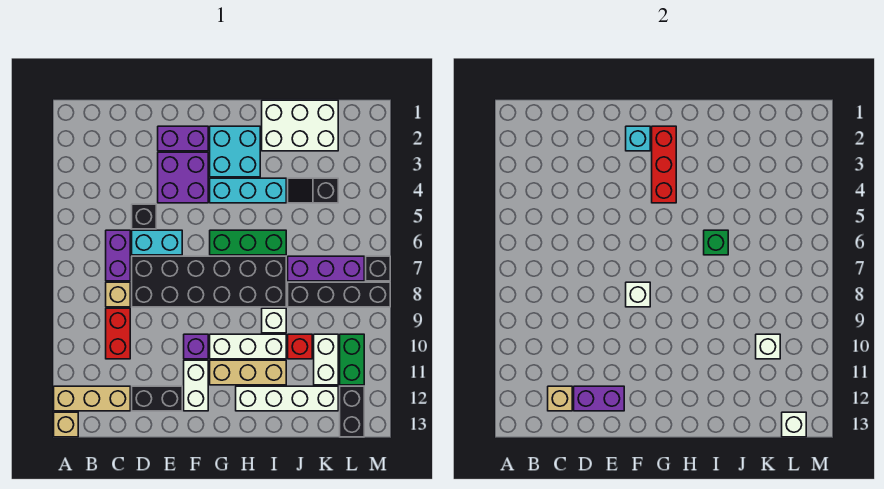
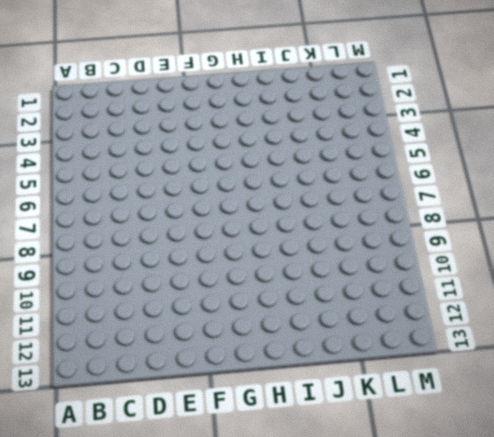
none -> tan 1x3 brick [54,386,130,411]
none -> tan 1x1 brick [54,412,78,437]
none -> purple 1x2 brick [106,230,130,281]
none -> tan 1x1 brick [106,282,130,307]

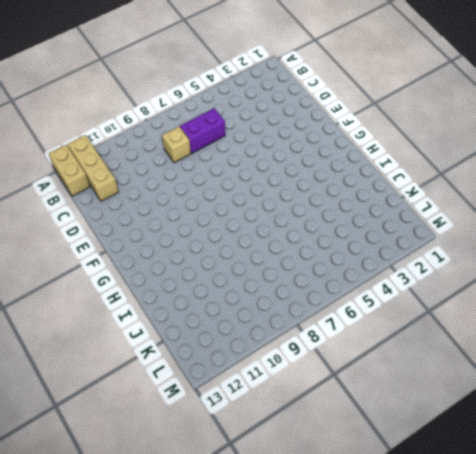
tan 1x2 brick [48,145,90,196] -> tan 1x1 brick [54,412,78,437]
none -> red 1x2 brick [106,308,130,359]
none -> black 1x1 brick [132,204,156,229]
none -> cyan 1x2 brick [132,230,182,255]
none -> black 2x6 brick [132,256,286,307]

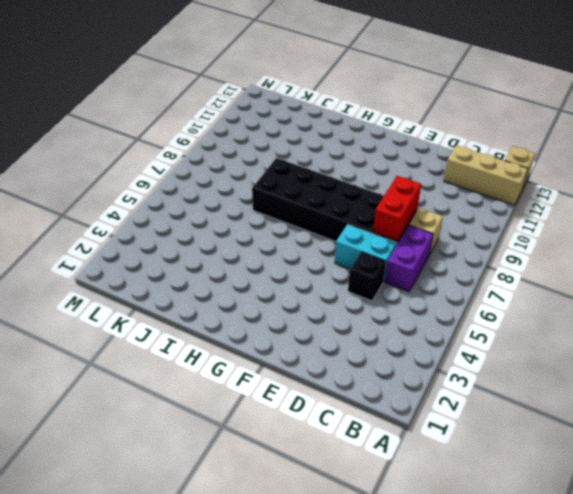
red 1x2 brick [373,176,421,241] -> red 1x2 brick moved to [106,308,130,359]
none -> black 1x2 brick [132,386,182,411]
none -> purple 1x2 brick [158,126,208,151]
none -> purple 2x2 brick [158,152,208,203]
none -> purple 1x1 brick [184,334,208,359]

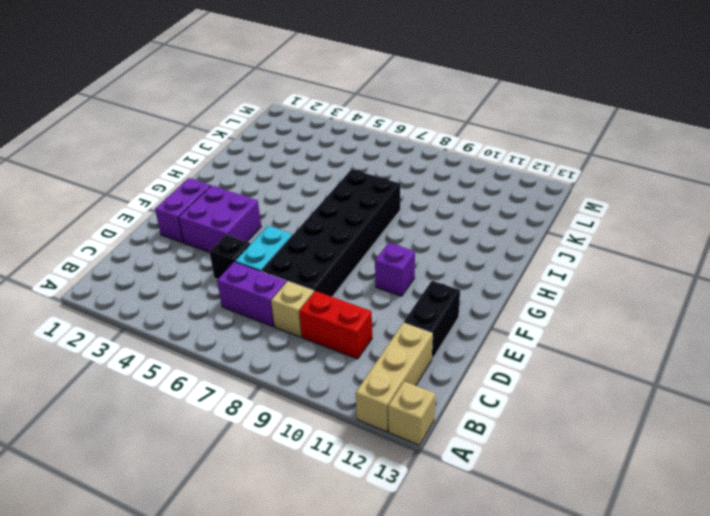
none -> white 1x2 brick [184,360,208,411]
none -> cyan 2x2 brick [210,126,260,177]
none -> cyan 1x3 brick [210,178,286,203]
none -> green 1x3 brick [210,230,286,255]

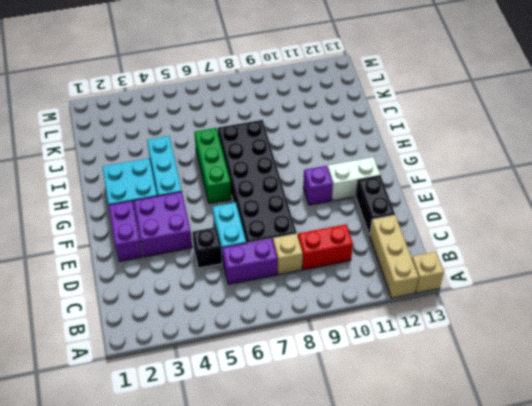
none -> white 1x3 brick [210,334,286,359]
none -> tan 1x3 brick [210,360,286,385]
none -> white 1x4 brick [236,386,338,411]
none -> white 2x3 brick [262,100,338,151]

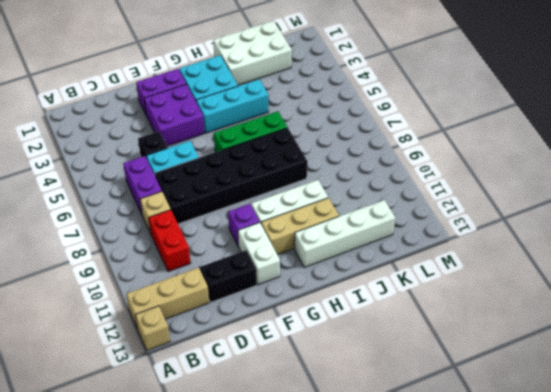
none -> white 1x1 brick [262,308,286,333]
none -> black 1x2 slope [288,178,338,203]
none -> purple 1x3 brick [288,256,364,281]
none -> black 1x4 brick [288,282,390,307]

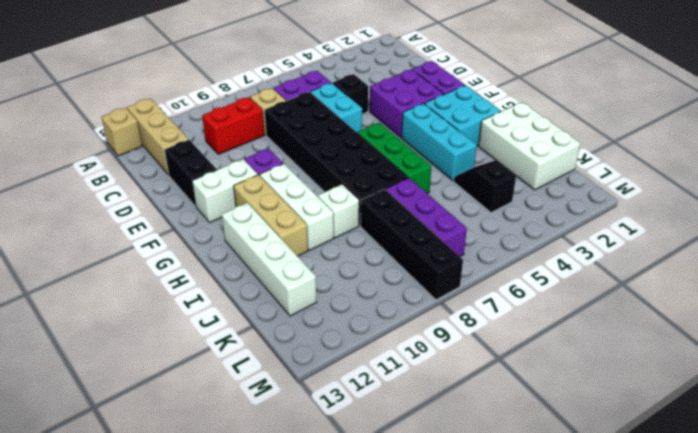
none -> red 1x1 brick [288,334,312,359]
none -> white 1x2 brick [314,334,338,385]
none -> green 1x2 brick [340,334,364,385]
none -> black 1x2 brick [340,386,364,437]

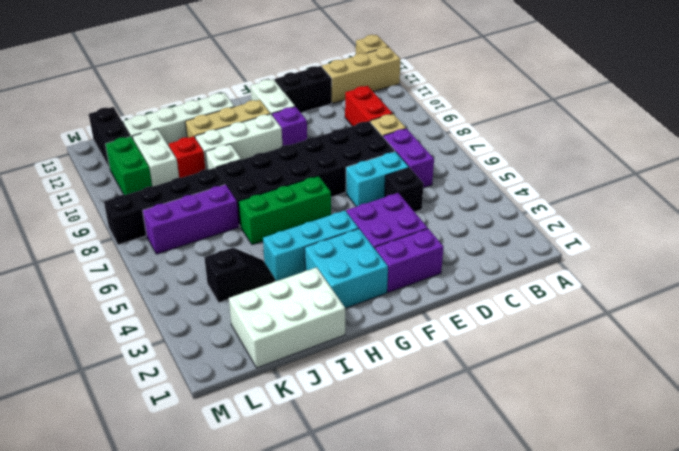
none -> black 1x1 brick [366,256,390,281]
none -> tan 1x1 brick [548,386,572,411]
none -> purple 1x2 brick [574,386,624,411]
none -> cyan 1x1 brick [626,126,650,151]

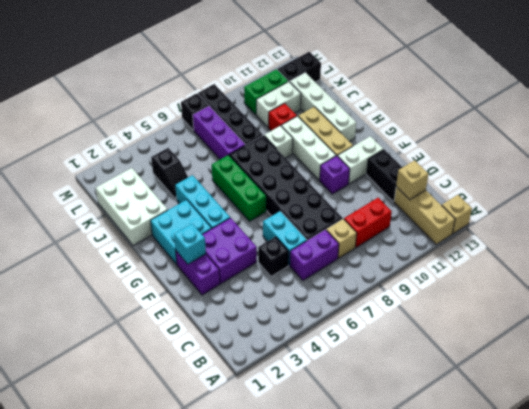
none -> purple 1x2 brick [574,386,624,411]
none -> white 1x1 brick [626,282,650,307]
none -> red 1x3 brick [652,126,676,203]
none -> green 1x1 brick [704,230,728,255]

